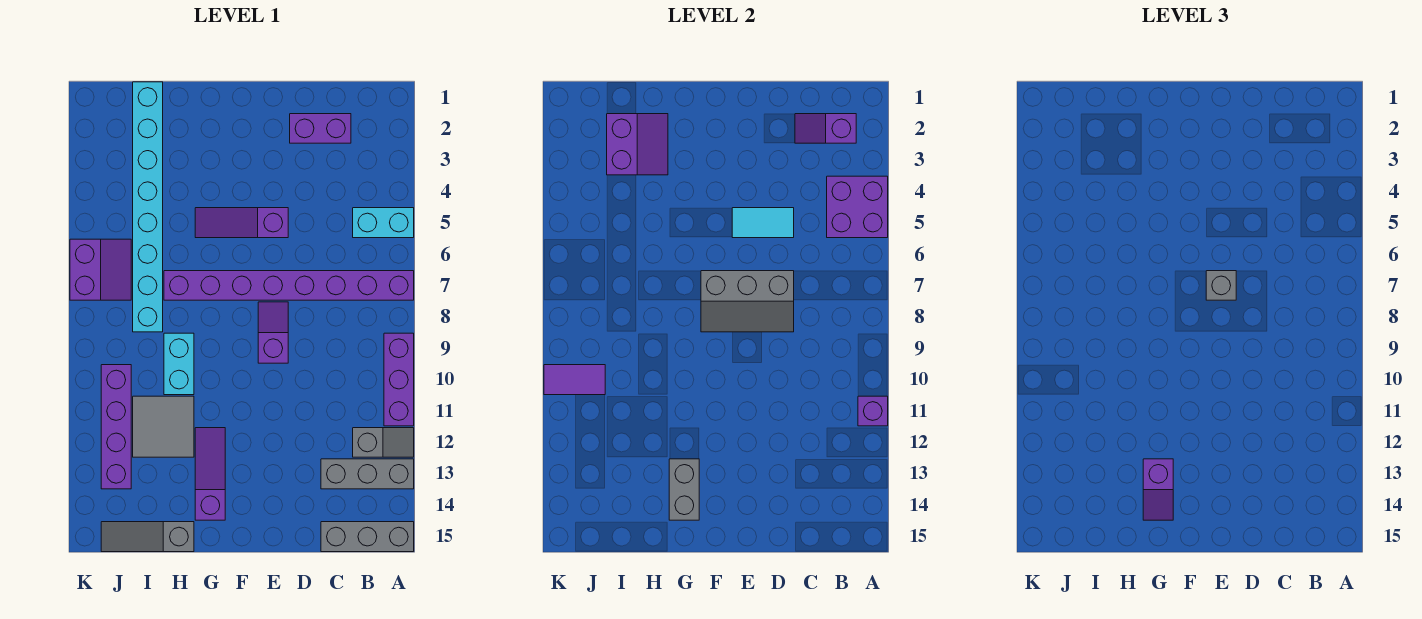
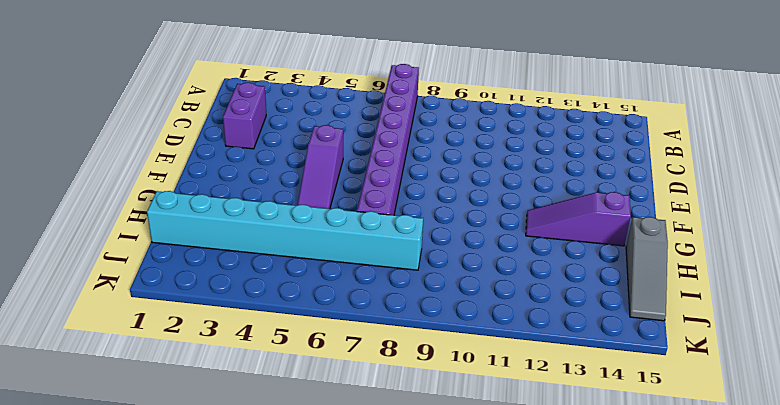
none -> cyan 1x2 brick [353,208,414,238]
none -> purple 1x3 brick [384,333,414,426]
none -> grey 1x2 slope [353,428,414,457]

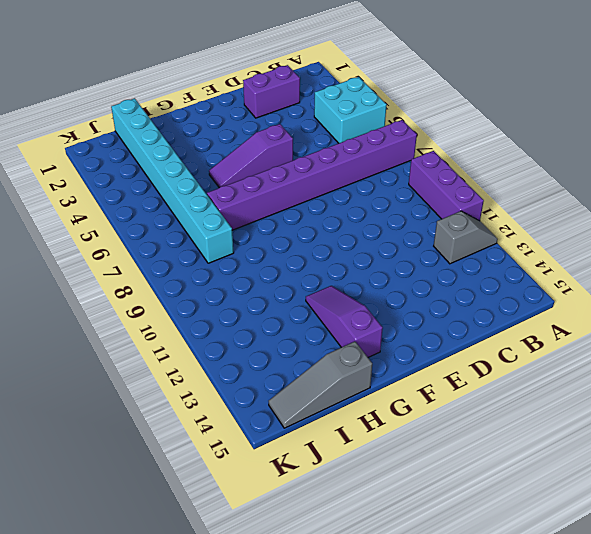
cyan 2x2 brick [314,77,387,143] -> cyan 1x2 brick [353,208,414,238]
none -> grey 1x3 brick [321,459,414,489]
none -> grey 1x3 brick [321,522,414,552]
none -> purple 1x2 slope [258,302,288,363]

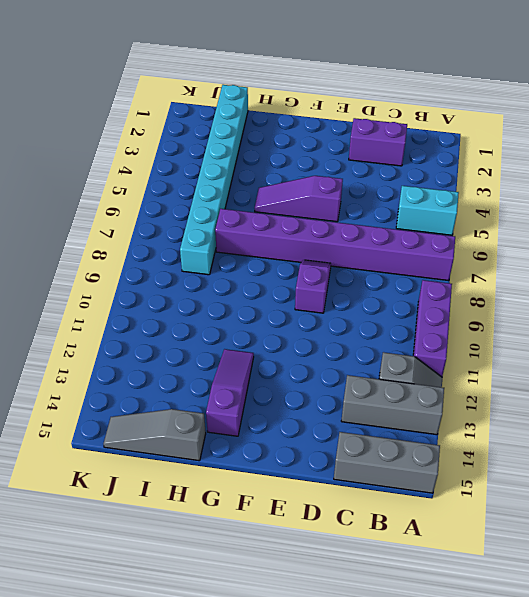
none -> cyan 1x2 brick [164,333,194,395]
none -> grey 2x2 tile [133,396,194,457]
none -> purple 2x2 slope [70,239,131,300]

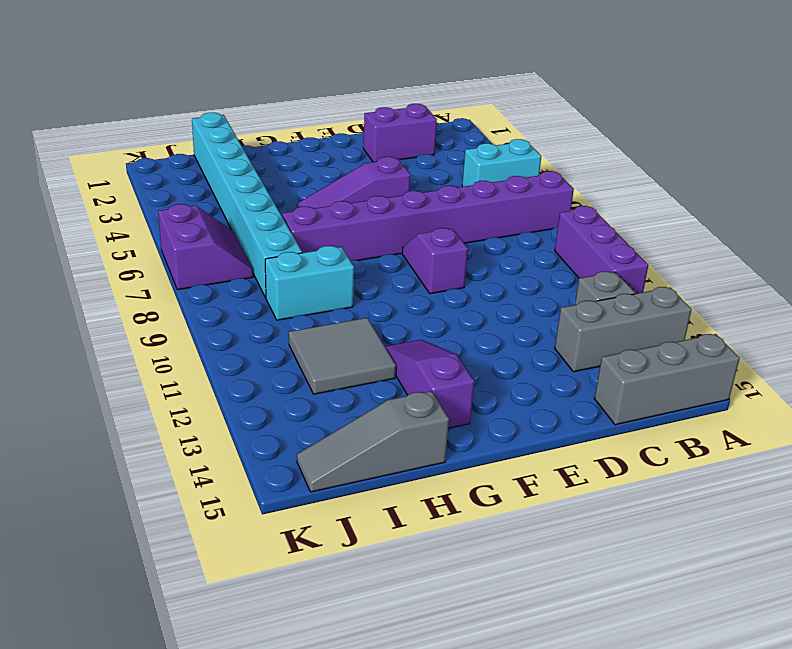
cyan 1x2 brick [265,246,354,320] -> cyan 1x2 brick turned to [164,333,194,395]
none -> purple 1x4 brick [101,365,131,489]
none -> purple 2x2 brick [827,176,888,238]
none -> purple 1x1 brick [858,396,888,426]

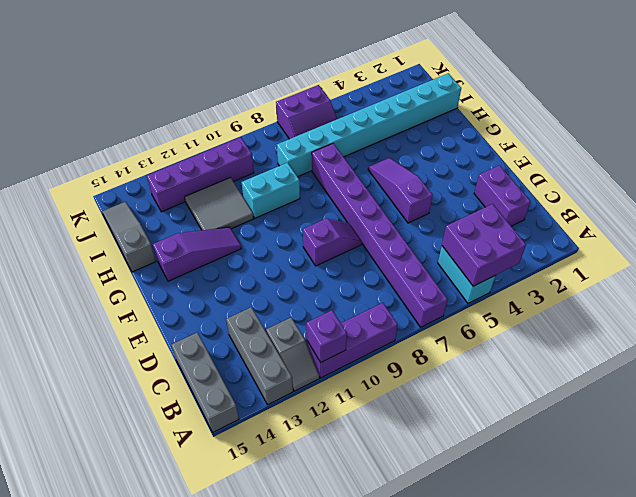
none -> purple 1x2 slope [795,114,856,143]
none -> cyan 1x2 tile [732,208,794,238]
none -> grey 2x3 slope [701,271,794,332]

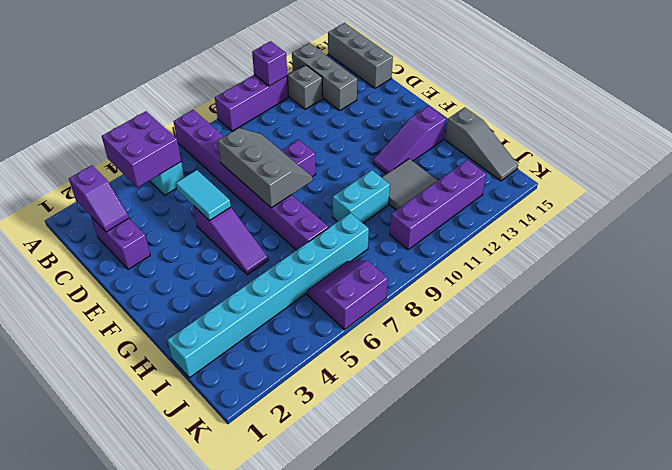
none -> grey 1x2 brick [669,459,699,520]
none -> purple 2x2 slope [607,114,668,175]
none -> purple 1x2 tile [544,365,605,395]

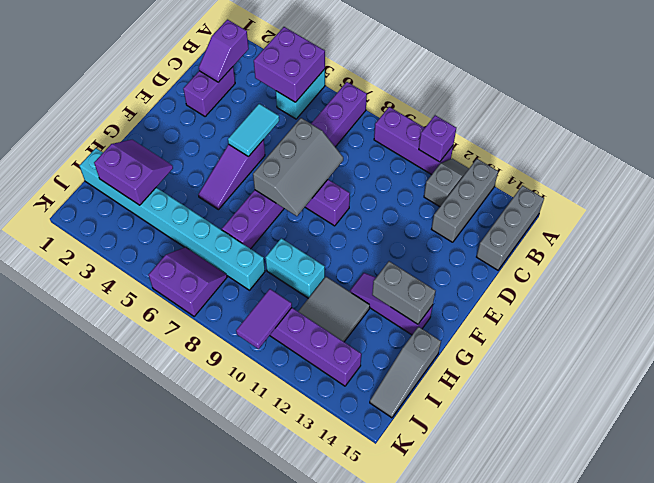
none -> grey 1x1 brick [1206,271,1236,300]
none -> purple 1x2 slope [1143,459,1173,520]

